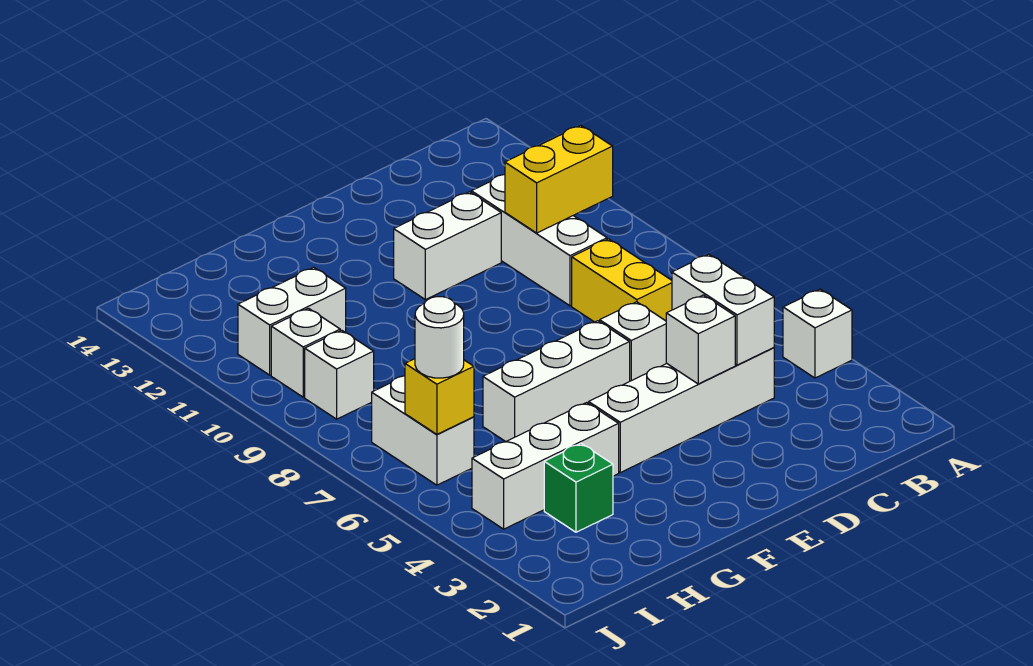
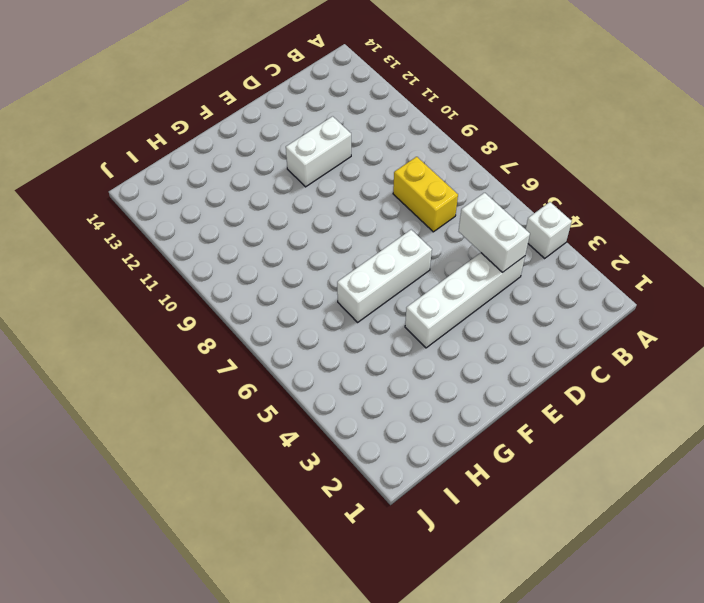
none -> white 1x3 brick [471,175,607,306]
none -> white 1x1 brick [600,302,667,381]
none -> white 1x3 brick [472,403,619,529]

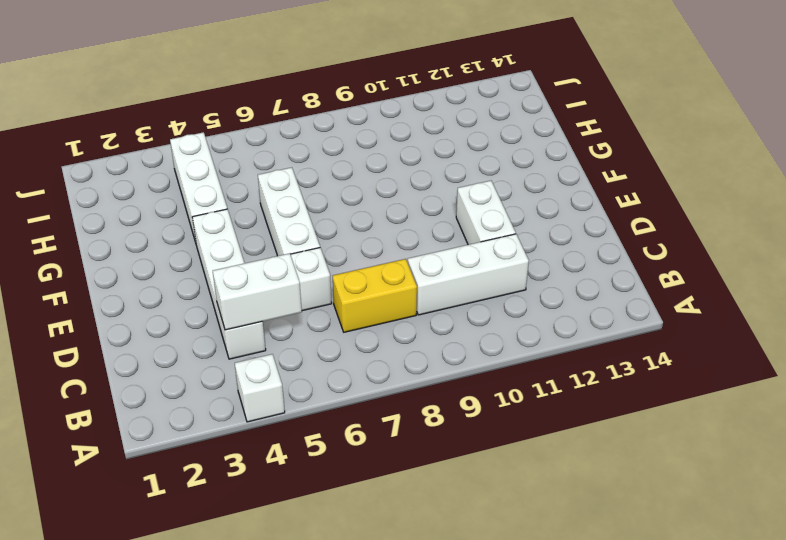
none -> green 1x1 brick [544,443,613,532]
none -> white 1x2 brick [238,267,346,375]
none -> white 1x2 brick [372,376,474,485]

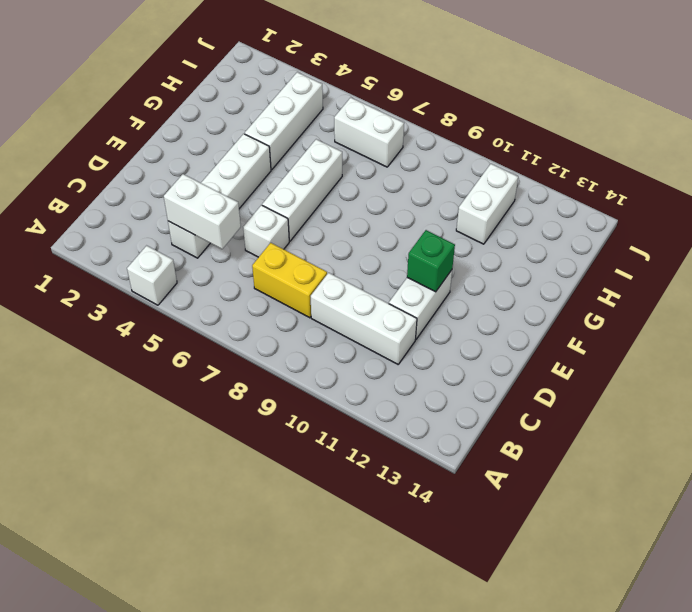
green 1x1 brick [407,230,455,292] -> green 1x1 brick moved to [544,443,613,532]
none -> white 1x1 brick [305,330,374,419]
none -> white 1x1 brick [271,308,340,397]
none -> yellow 1x2 brick [505,125,613,233]

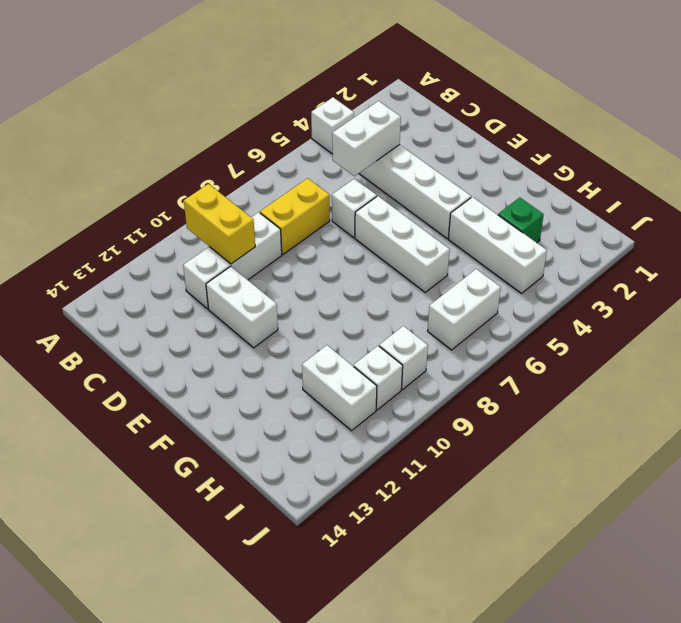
none -> white 1x1 brick [666,295,735,384]
none -> yellow 1x1 brick [405,359,474,434]
none -> white 1x1 round brick [415,297,464,378]

